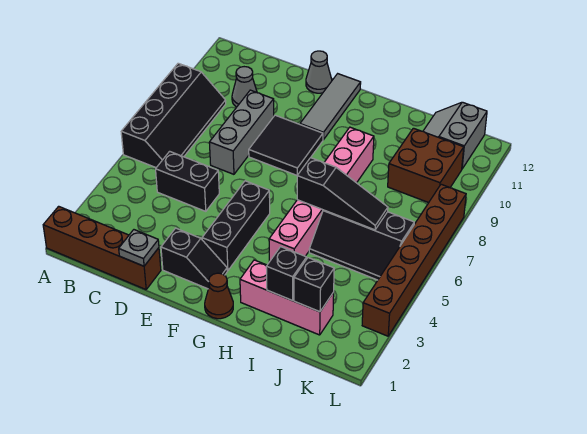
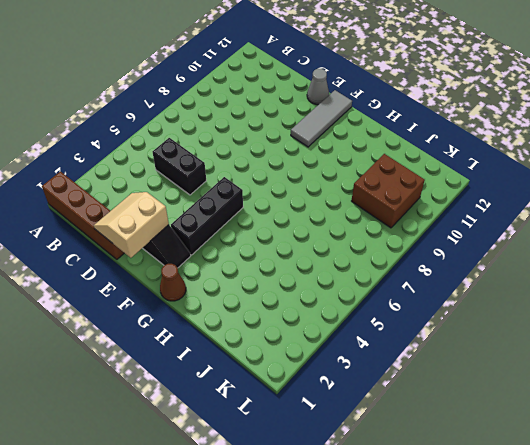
tan 2x2 slope [94,192,169,258] -> grey 1x1 plate [119,230,159,266]
none -> black 2x4 slope [121,63,226,168]
none -> grey 1x1 cone [232,67,257,107]
none -> grey 1x3 brick [209,90,274,174]

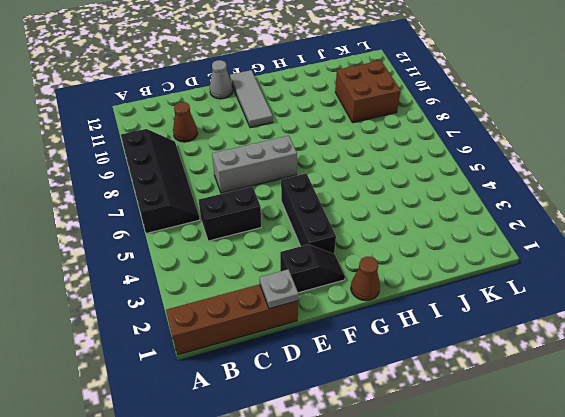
brown 1x1 cone [173,102,198,142] -> grey 1x1 cone [232,67,257,107]
grey 1x3 brick [212,136,297,193] -> grey 1x3 brick turned to [209,90,274,174]
none -> black 2x2 tile [249,115,323,175]
none -> pink 1x3 brick [240,260,334,335]
none -> pink 1x6 brick [269,127,374,262]

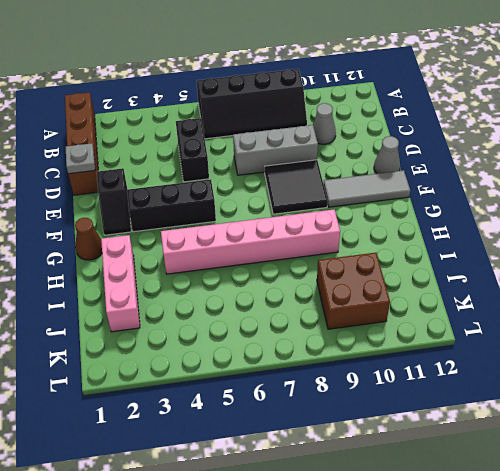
none -> black 2x3 slope [309,210,414,280]
none -> grey 2x2 slope [423,102,487,169]
none -> brown 1x6 brick [362,184,466,336]

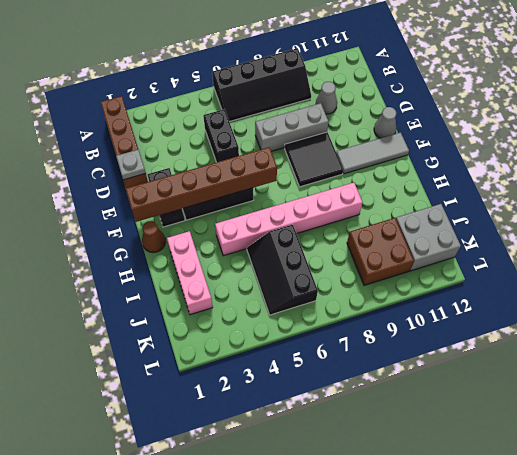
brown 1x6 brick [125,147,277,222] -> brown 1x6 brick moved to [362,184,466,336]
grey 2x2 brick [396,204,461,271] -> grey 2x2 slope [423,102,487,169]
none -> black 1x3 slope [297,158,388,230]
none -> black 1x1 brick [266,247,307,301]
none -> black 1x1 brick [294,258,334,312]

